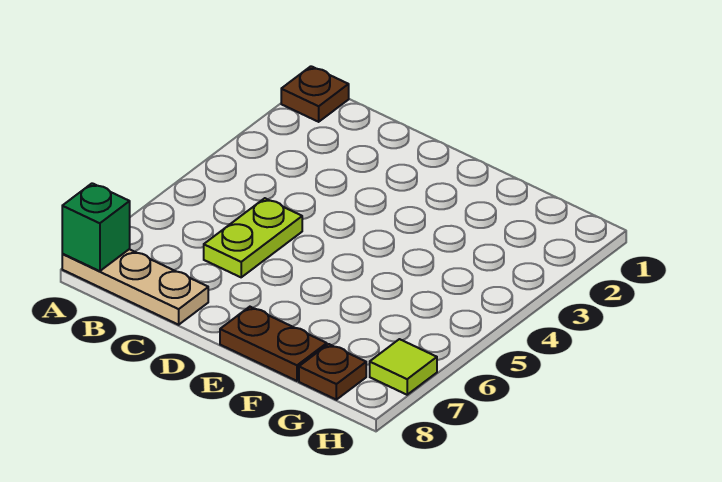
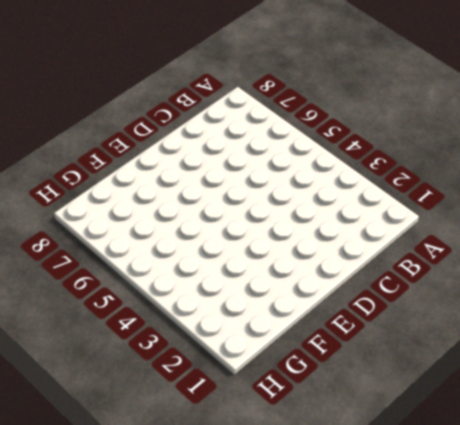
none -> brown 1x1 plate [281,66,349,122]
none -> tan 1x3 plate [62,249,208,325]

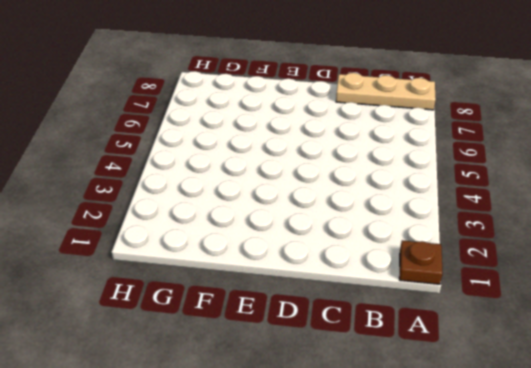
none -> lime 1x2 plate [204,198,302,277]
none -> brown 1x2 plate [220,307,327,381]

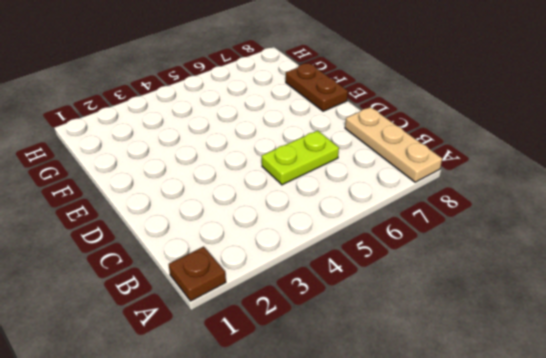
none -> brown 1x1 plate [299,344,366,400]
none -> lime 1x1 tile [370,339,437,395]

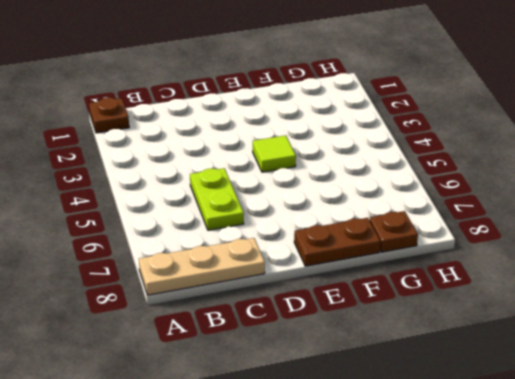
lime 1x1 tile [253,135,296,172] -> lime 1x1 tile moved to [370,339,437,395]
none -> green 1x1 brick [62,183,130,271]

